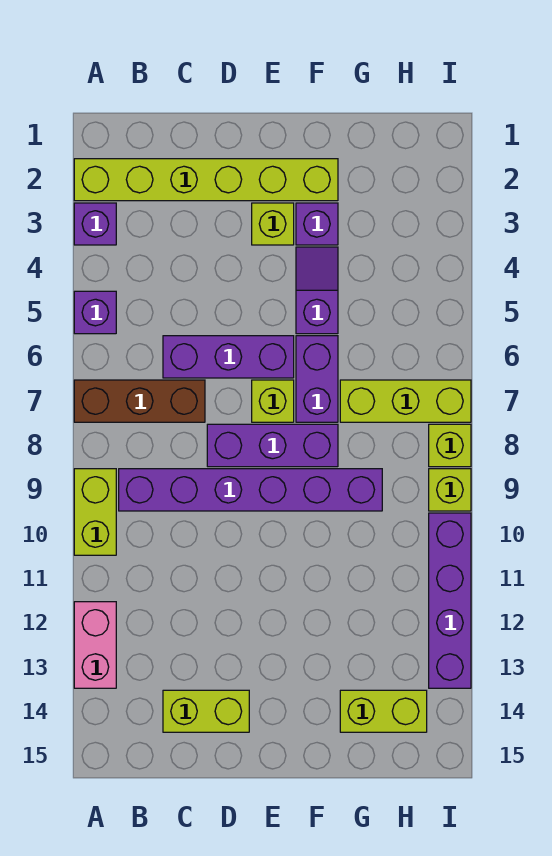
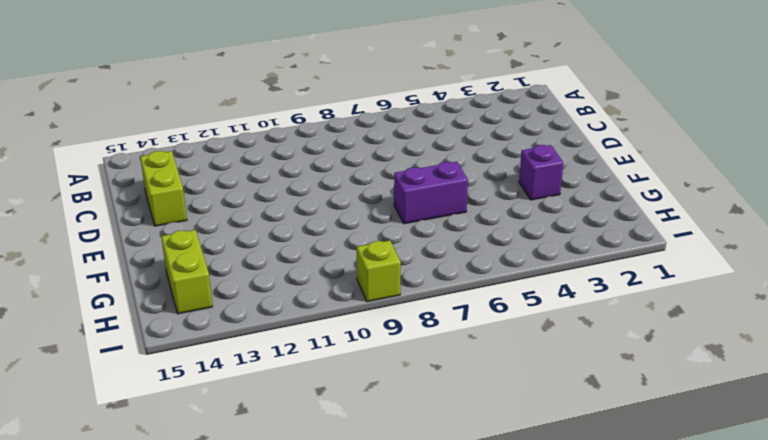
none -> lime 1x6 brick [74,159,338,201]
none -> purple 1x1 brick [74,203,116,245]
none -> purple 1x1 brick [74,291,116,334]

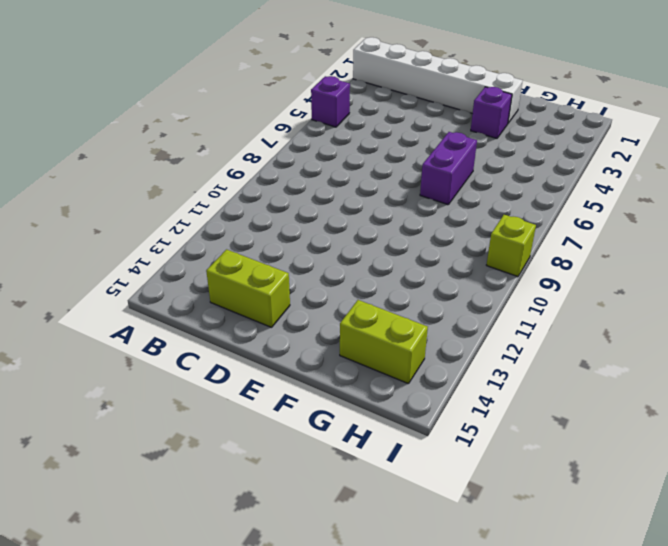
white 1x6 brick [353,37,523,123] -> lime 1x6 brick [74,159,338,201]
none -> purple 1x1 brick [74,203,116,245]
none -> brown 1x3 brick [74,380,205,422]
none -> lime 1x2 brick [74,469,116,555]

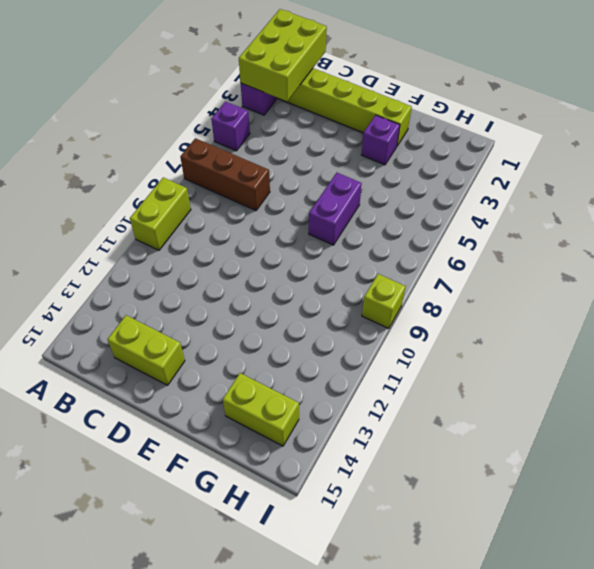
lime 2x3 brick [239,9,327,101] -> none
none -> pink 1x2 brick [74,602,116,688]
none -> purple 1x6 brick [119,469,382,511]
none -> purple 1x3 brick [163,336,294,378]

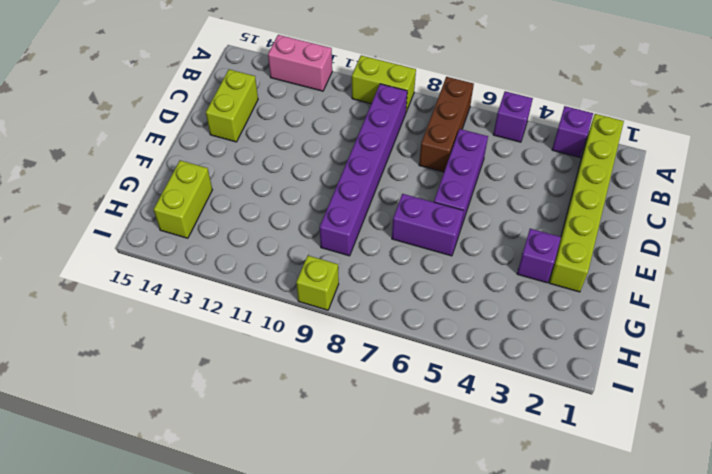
none -> purple 1x3 brick [207,424,338,467]
none -> lime 1x1 brick [252,203,294,245]
none -> lime 1x1 brick [252,380,294,422]

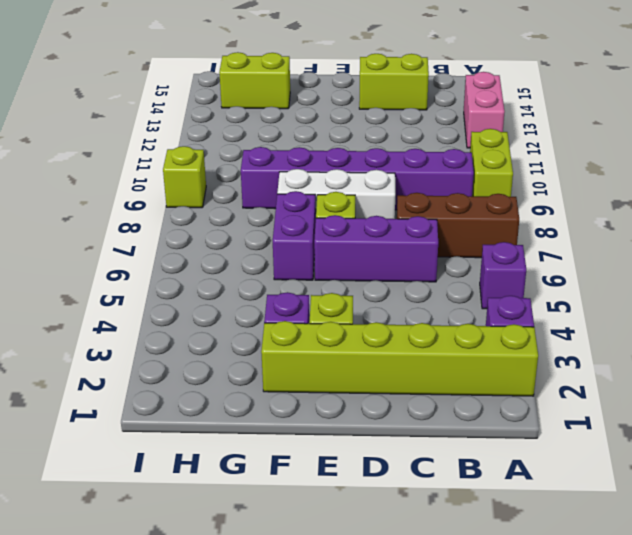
white 1x3 brick [277,169,395,219] -> purple 1x3 brick [207,424,338,467]
none -> purple 1x2 slope [296,247,338,334]
none -> lime 1x3 brick [340,380,471,422]
none -> lime 1x1 brick [429,424,471,467]

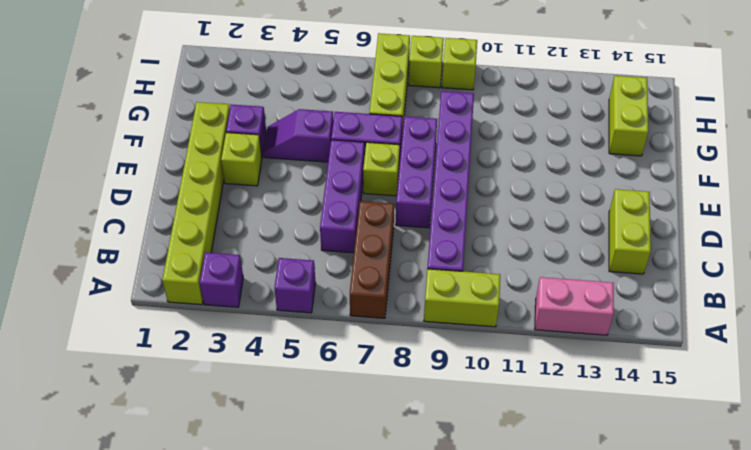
none -> purple 1x4 brick [429,513,471,688]

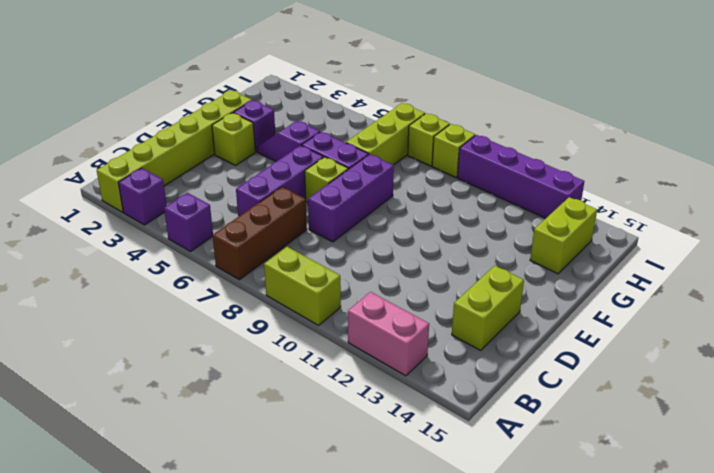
none -> purple 1x6 brick [119,469,382,511]

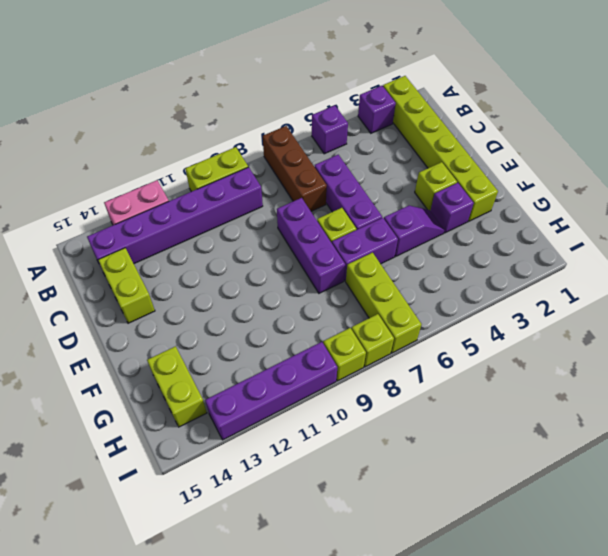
purple 1x6 brick [87,167,263,267] -> purple 1x6 brick turned to [119,469,382,511]

